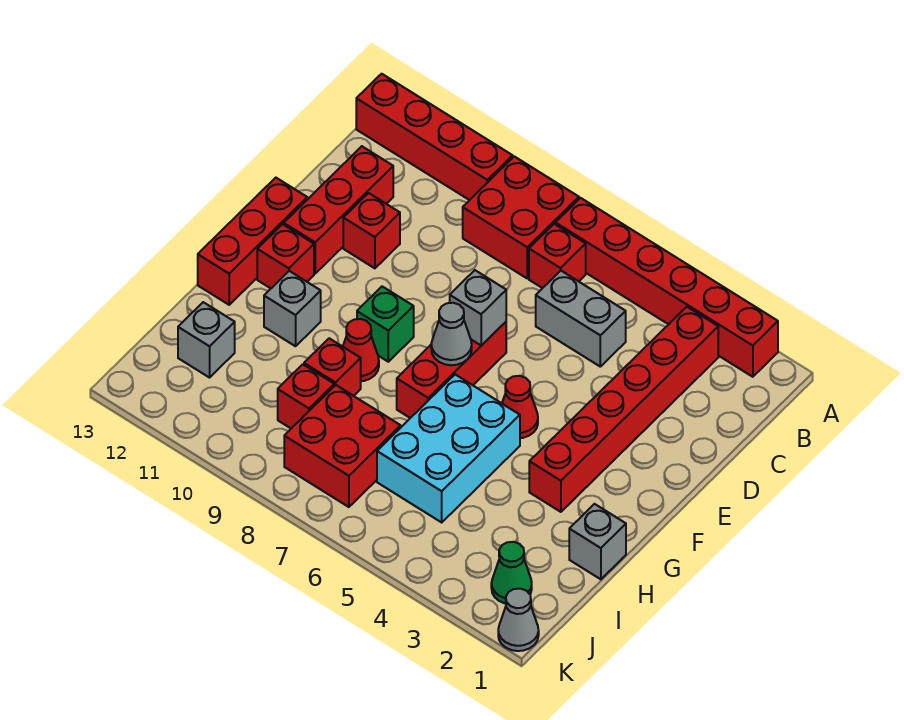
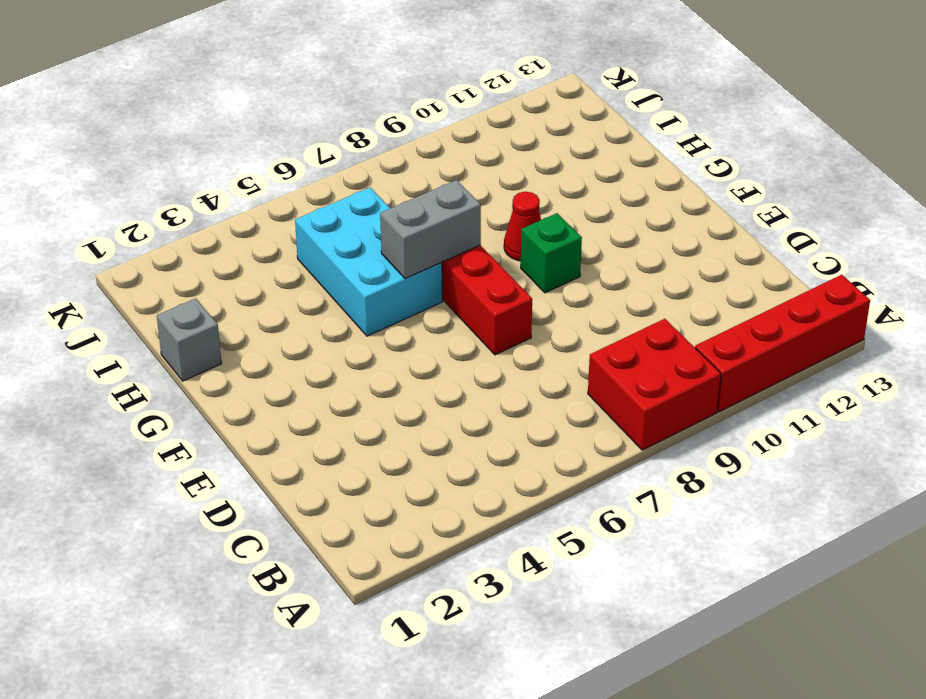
grey 1x2 brick [380,180,481,279] -> grey 1x2 brick moved to [536,271,626,367]
none -> red 1x6 brick [555,198,778,377]
none -> red 1x6 brick [529,307,718,512]
none -> red 1x1 brick [529,224,586,288]

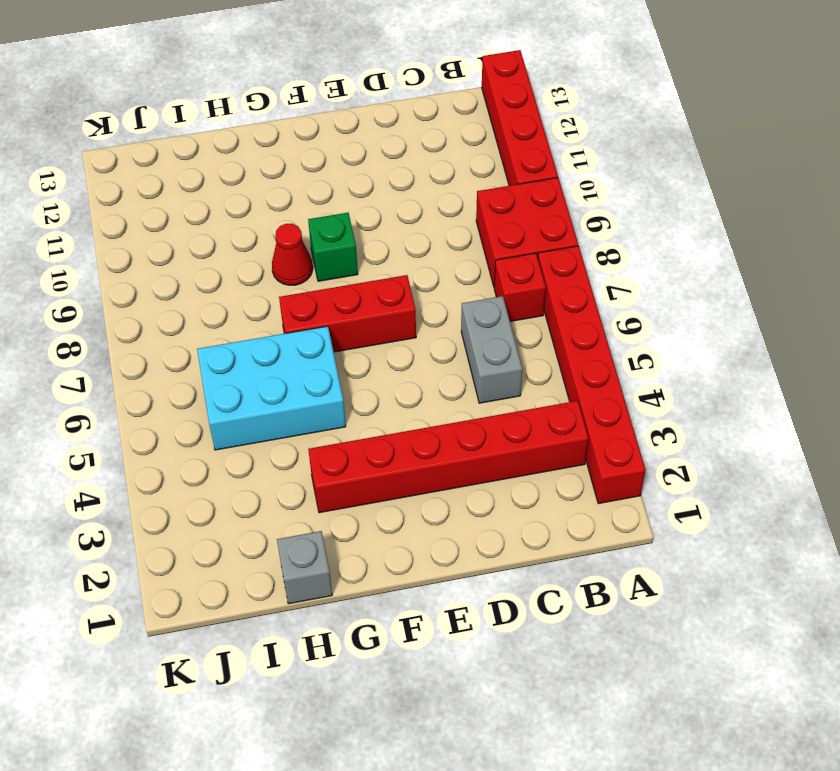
none -> red 1x3 brick [284,146,393,273]
none -> red 1x1 brick [343,193,400,268]
none -> red 1x3 brick [198,178,307,305]

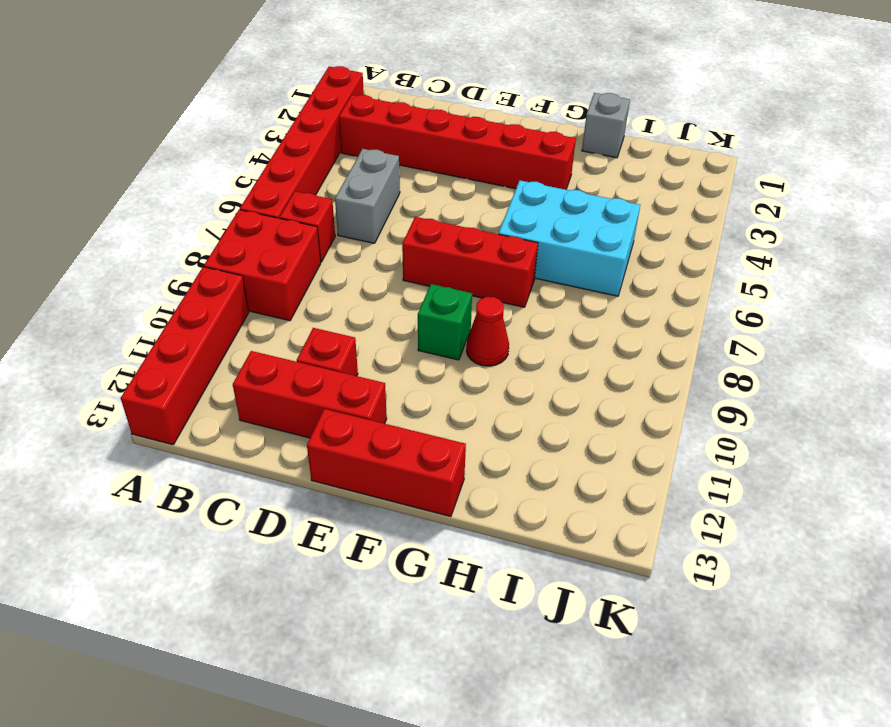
none -> red 1x1 cone [502,376,538,438]
none -> red 1x1 brick [257,224,314,288]
none -> grey 1x1 brick [264,271,321,346]

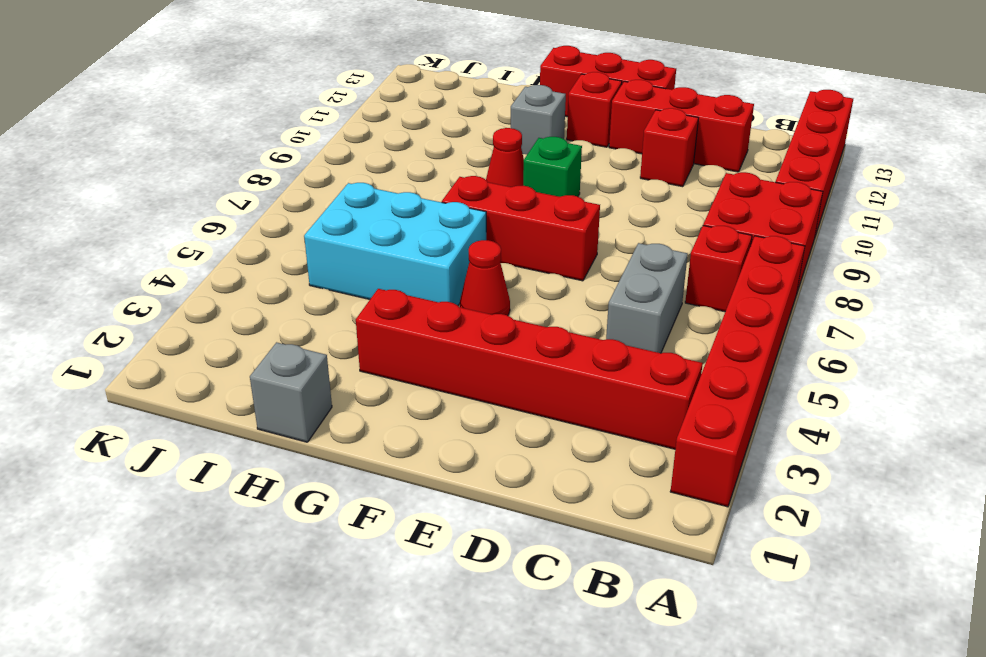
none -> red 1x1 brick [304,338,361,396]
none -> red 2x2 brick [284,385,401,507]
none -> red 1x1 brick [278,364,334,428]

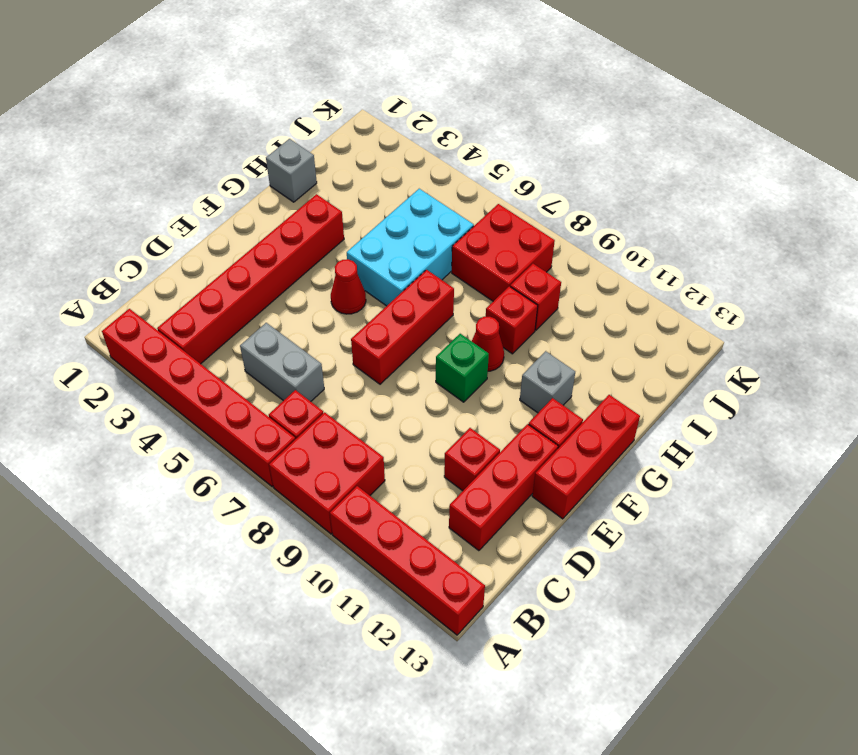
none -> grey 1x1 brick [178,302,235,378]
none -> green 1x1 cone [491,542,532,604]
none -> grey 1x1 cone [498,589,539,651]

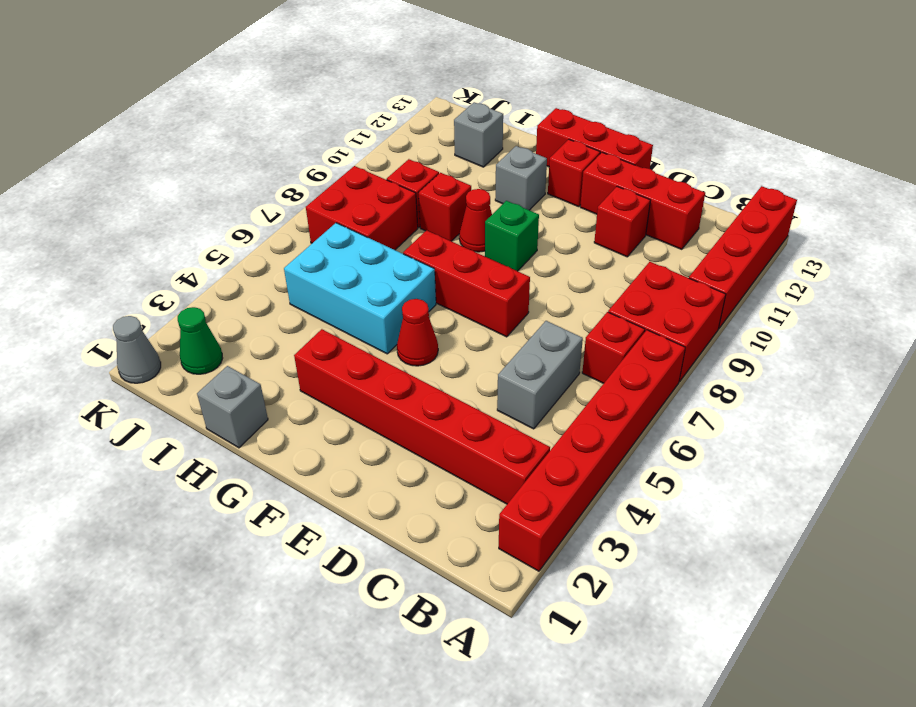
none -> grey 1x1 brick [450,270,506,345]
none -> grey 1x1 cone [431,303,472,365]

